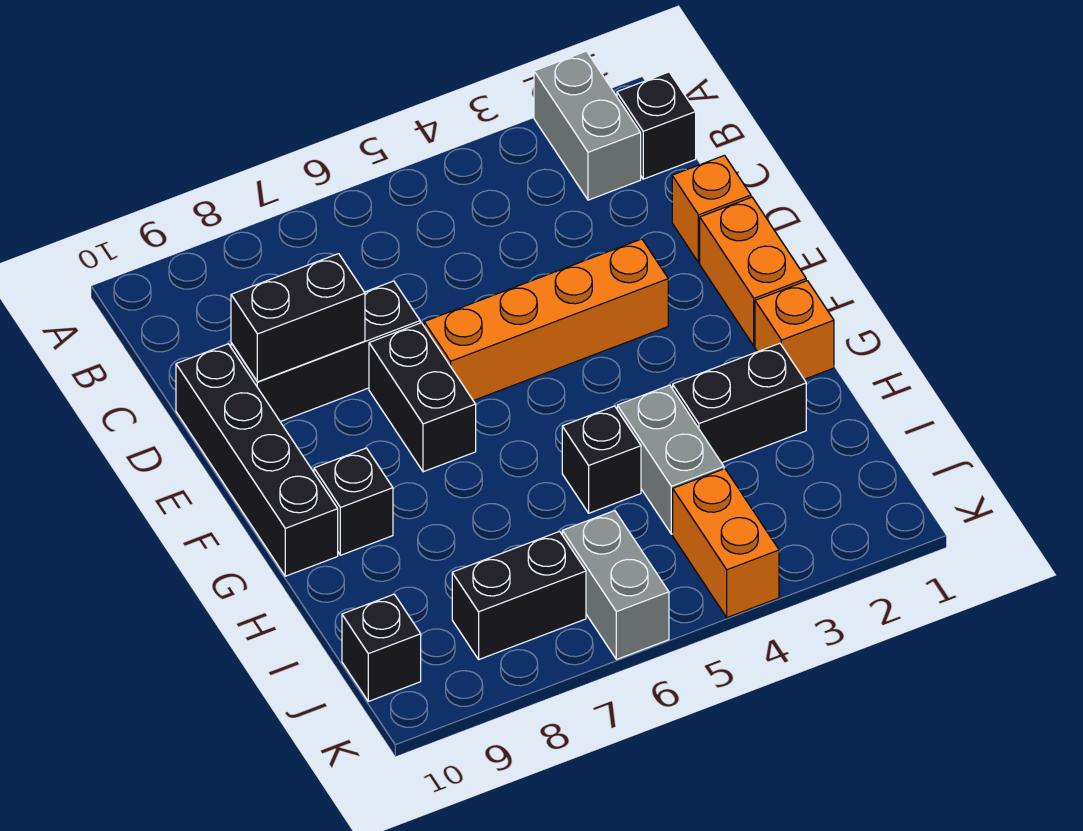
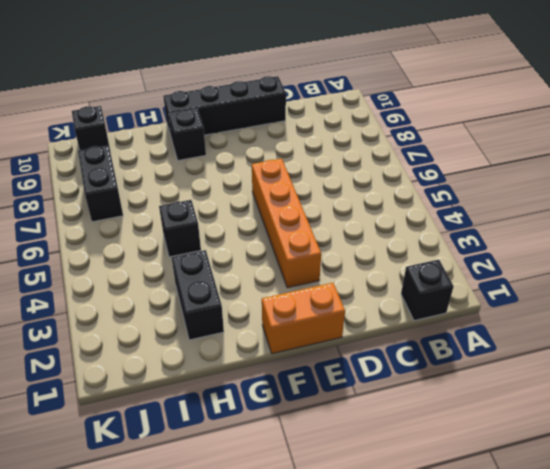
none -> grey 1x2 brick [534,51,641,200]
none -> orange 1x1 brick [672,155,751,263]
none -> black 1x3 brick [231,281,420,422]

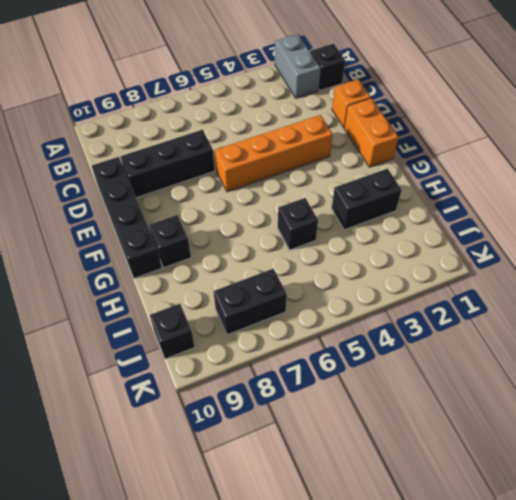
none -> black 1x2 brick [369,323,476,472]
none -> orange 1x1 brick [755,281,834,379]
none -> grey 1x2 brick [617,385,724,534]

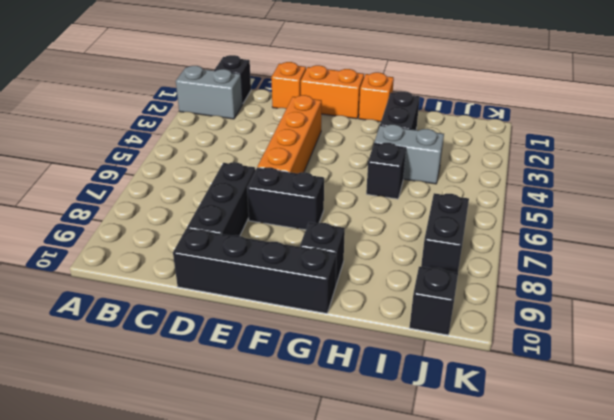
none -> orange 1x2 brick [673,469,779,617]
none -> grey 1x2 brick [562,511,669,659]
none -> black 1x2 brick [231,254,365,382]

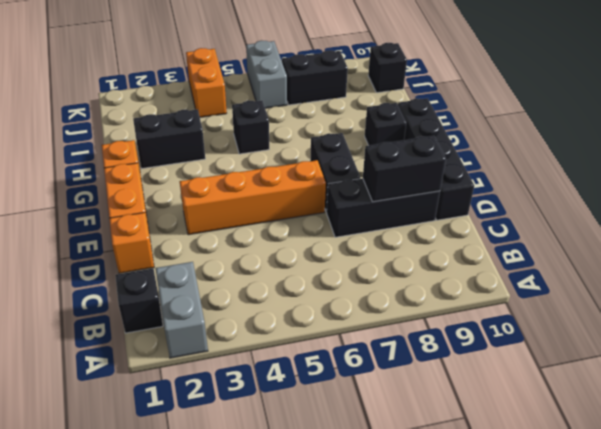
none -> grey 1x2 brick [617,385,724,534]

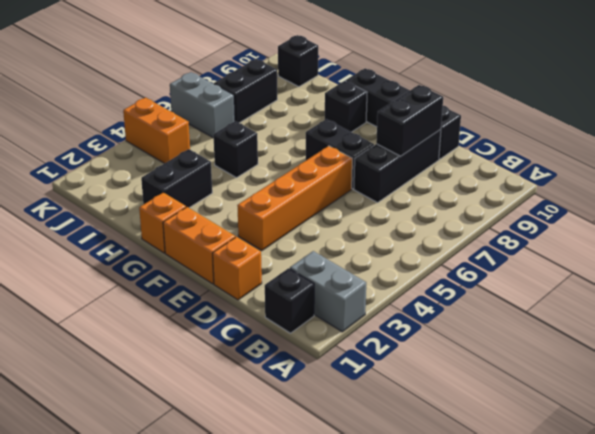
none -> grey 1x2 brick [617,385,724,534]

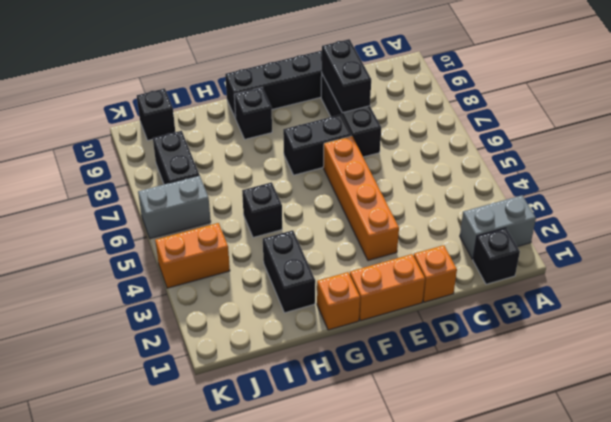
none -> grey 1x2 brick [617,385,724,534]

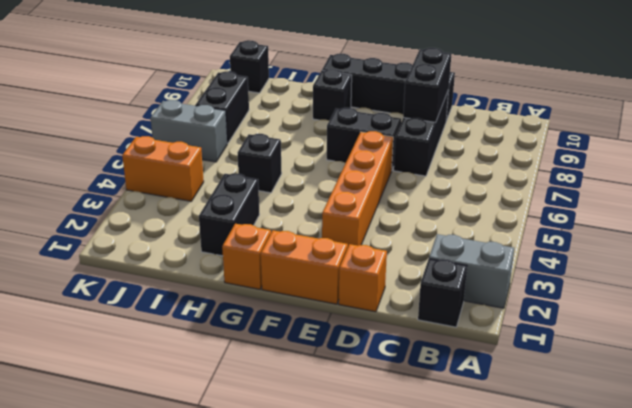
none -> grey 1x2 brick [617,385,724,534]

